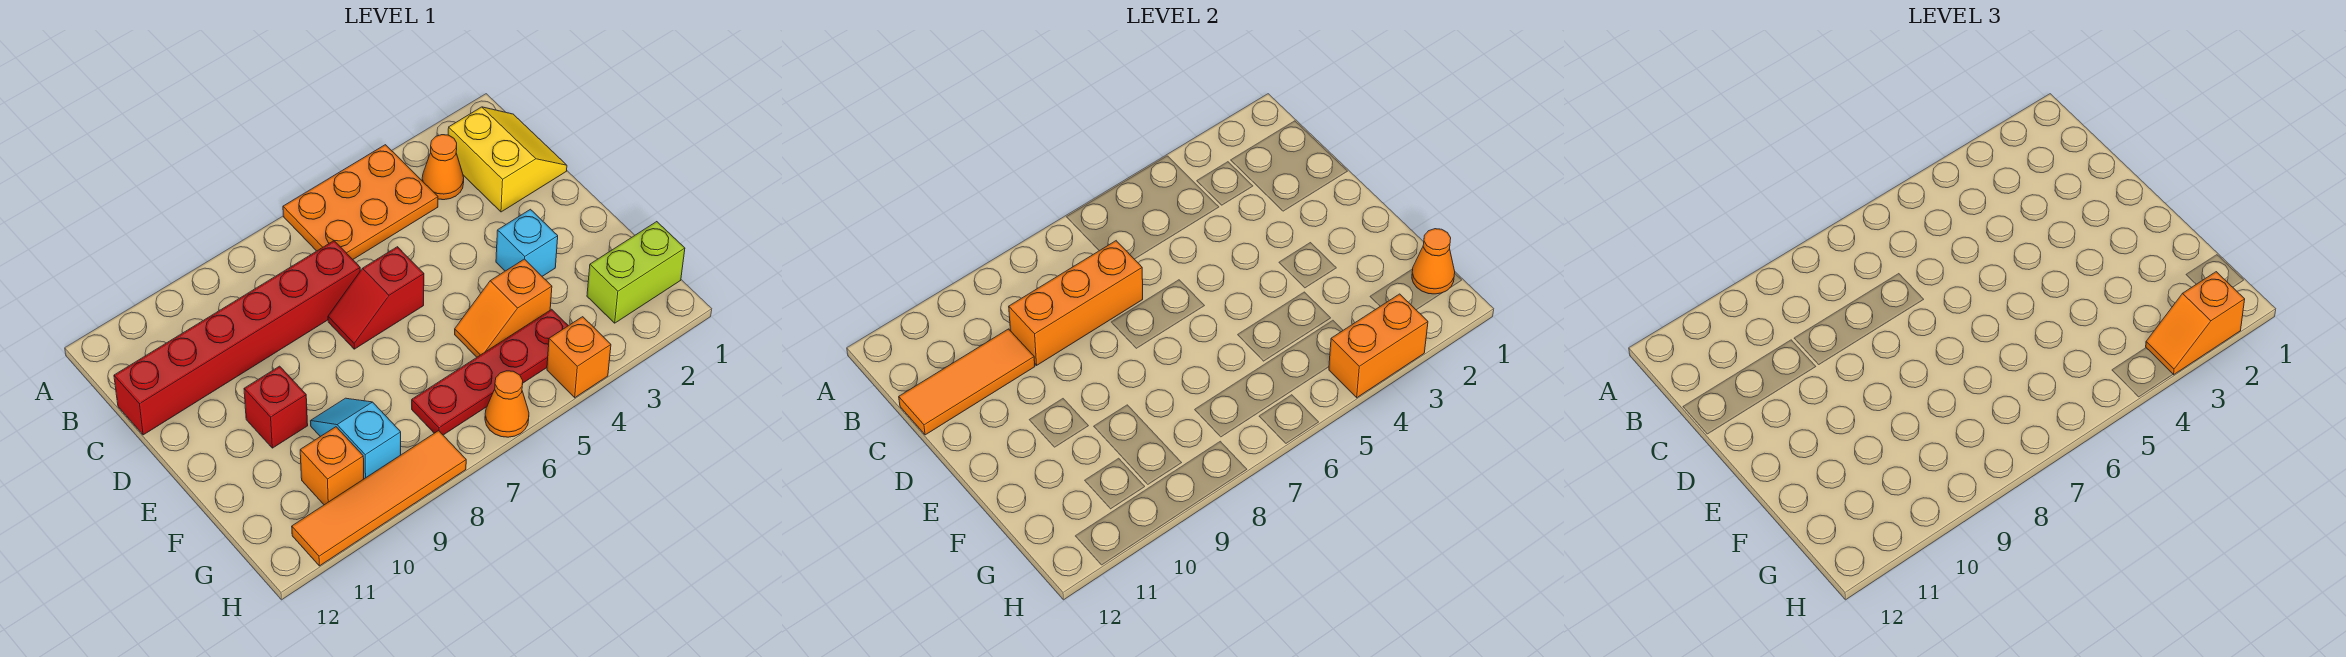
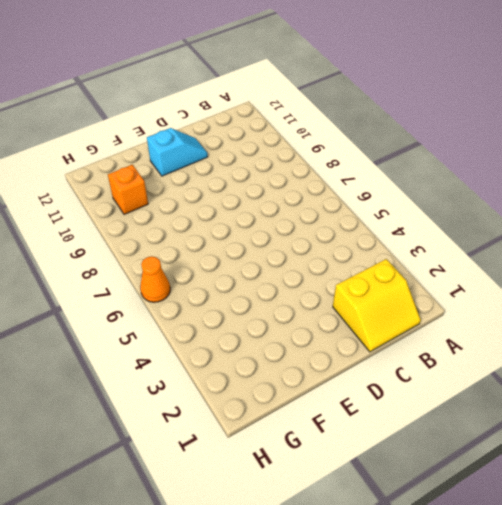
cyan 1x2 slope [147,128,208,176] -> cyan 1x2 slope moved to [311,398,401,479]
none -> orange 2x3 plate [283,145,438,259]
none -> orange 1x1 cone [422,135,464,200]
none -> red 1x6 brick [114,241,360,435]

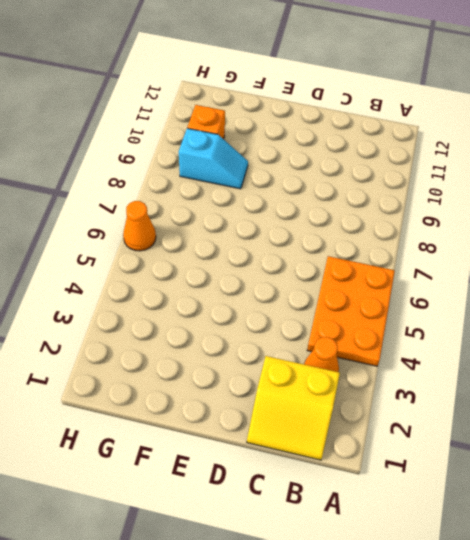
none -> red 1x6 brick [114,241,360,435]
none -> red 1x2 slope [328,247,424,349]
none -> cyan 1x1 brick [496,209,558,276]

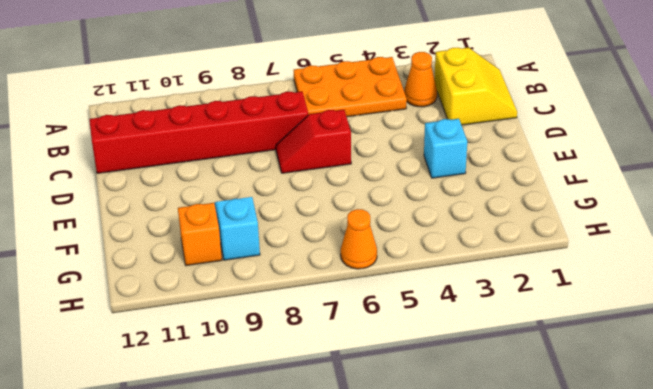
none -> red 1x1 brick [244,366,308,448]
none -> orange 1x2 slope [455,259,552,357]
none -> lime 1x2 brick [587,222,685,323]

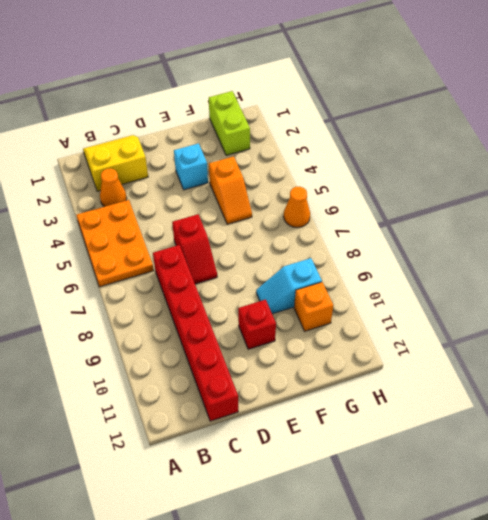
none -> red 1x4 plate [412,309,568,435]
none -> orange 1x1 brick [547,317,611,398]
none -> orange 1x4 tile [292,431,466,566]

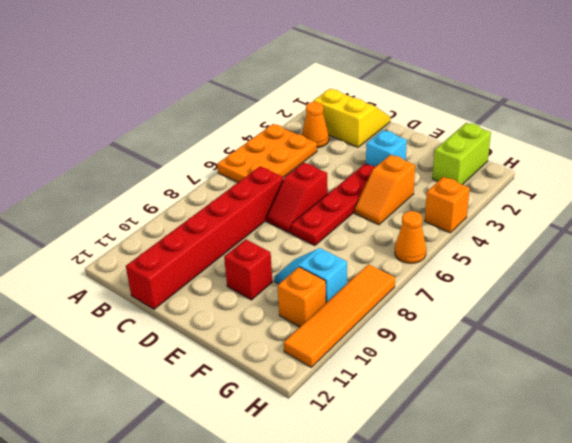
red 1x4 plate [291,164,375,246] -> red 1x4 plate moved to [412,309,568,435]
none -> orange 1x3 brick [1009,241,1143,365]
none -> orange 1x3 tile [899,329,1035,435]
none -> orange 1x1 cone [1412,229,1455,294]

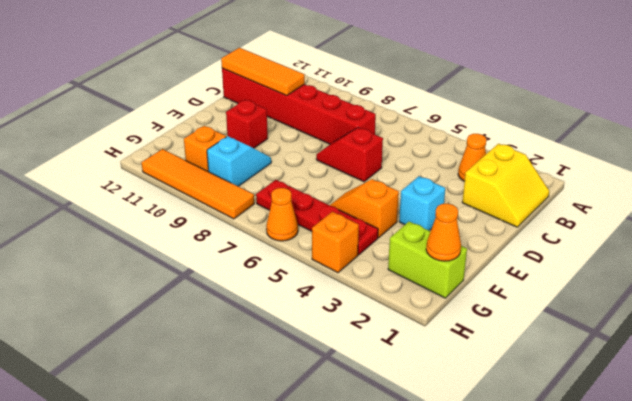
none -> orange 2x3 plate [283,145,438,259]
none -> orange 1x3 brick [1009,241,1143,365]
none -> orange 1x2 brick [1329,294,1428,398]

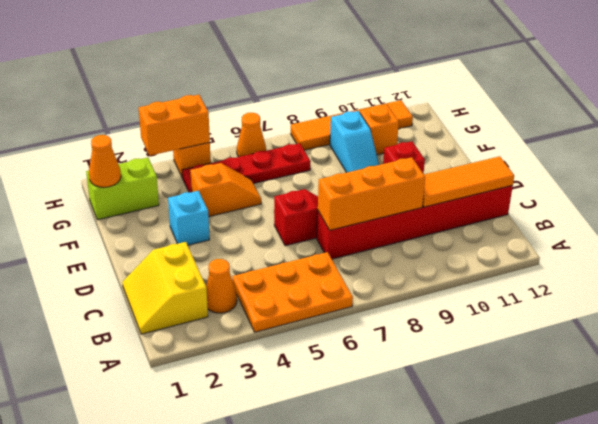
none -> orange 1x2 slope [2146,272,2245,375]

